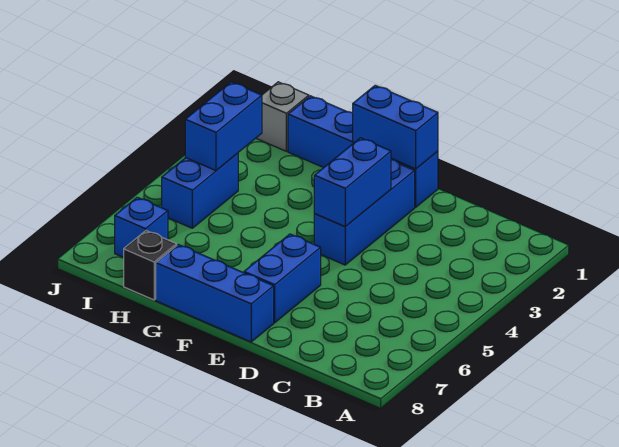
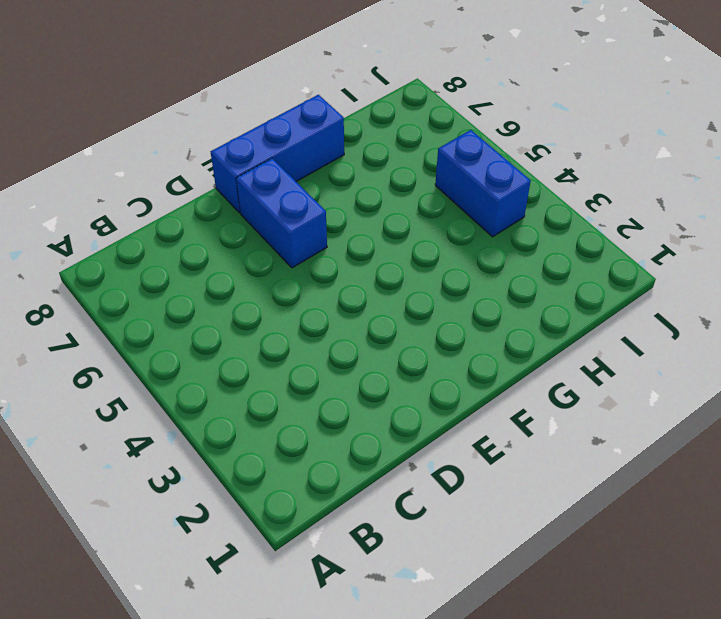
none -> blue 1x4 brick [288,96,438,207]
none -> blue 1x3 brick [314,159,415,265]

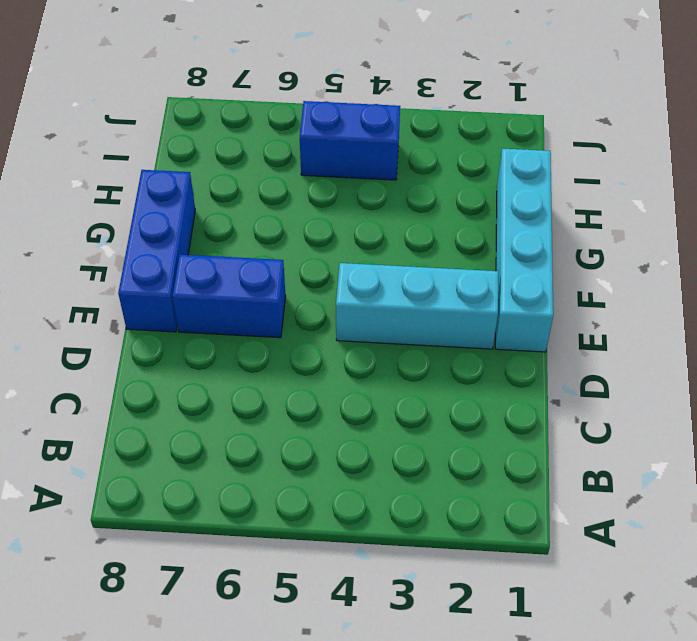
cyan 1x4 brick [495,148,553,352] -> blue 1x4 brick [288,96,438,207]
cyan 1x3 brick [336,263,498,349] -> blue 1x3 brick [314,159,415,265]
none -> black 1x1 brick [124,231,177,300]
none -> grey 1x1 brick [256,82,309,151]

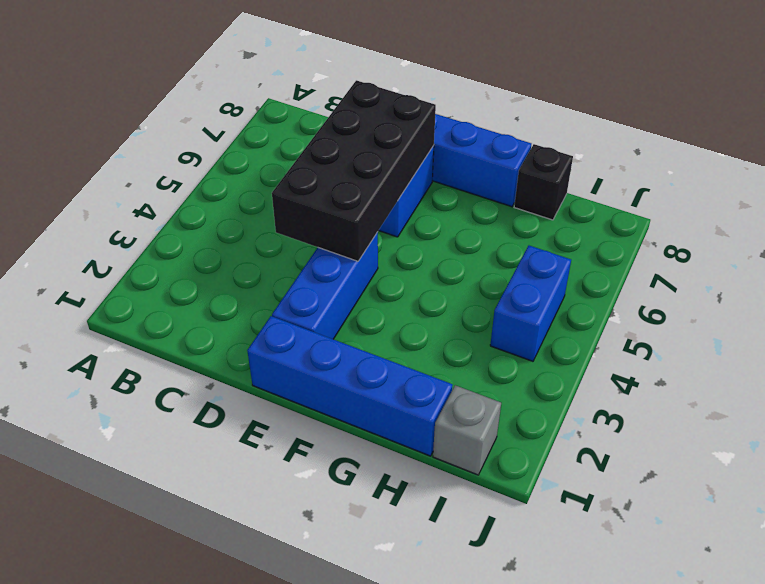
black 2x4 brick [272,80,436,261] -> blue 1x2 brick [314,138,391,227]
none -> blue 1x1 brick [115,197,168,257]
none -> blue 1x2 brick [353,85,438,169]

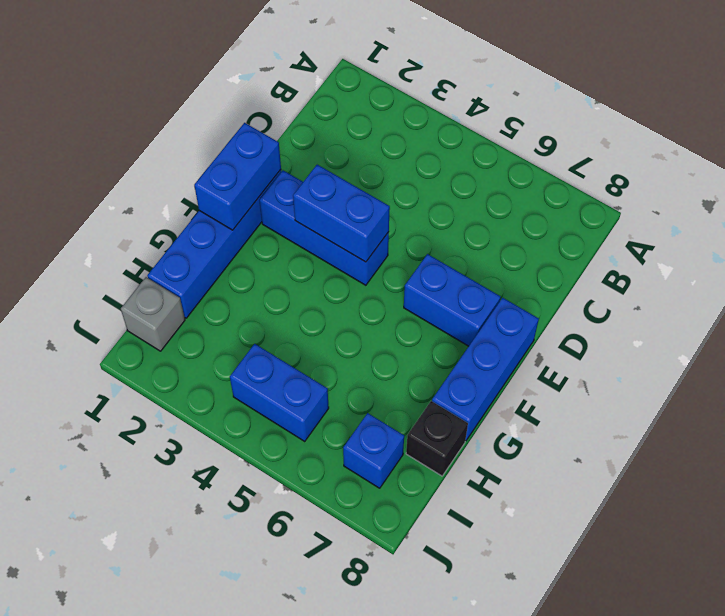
none -> blue 1x2 brick [185,82,262,171]

